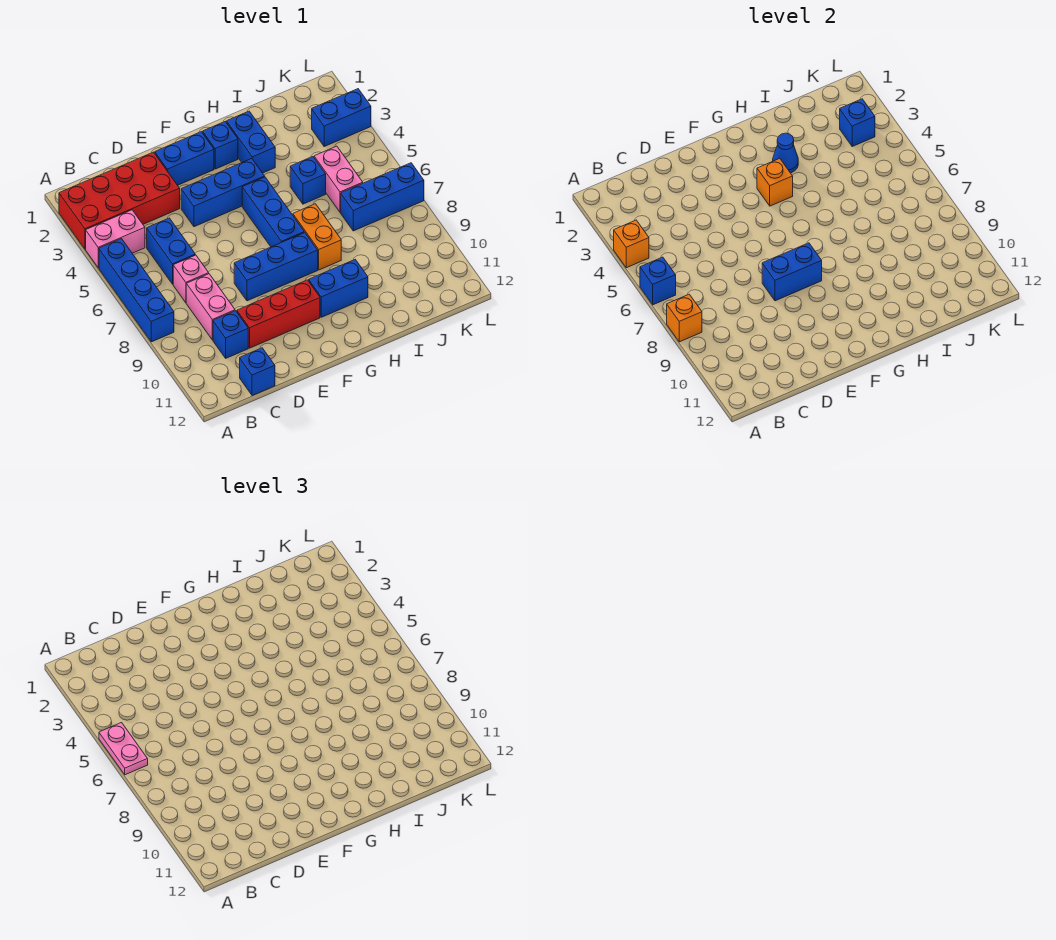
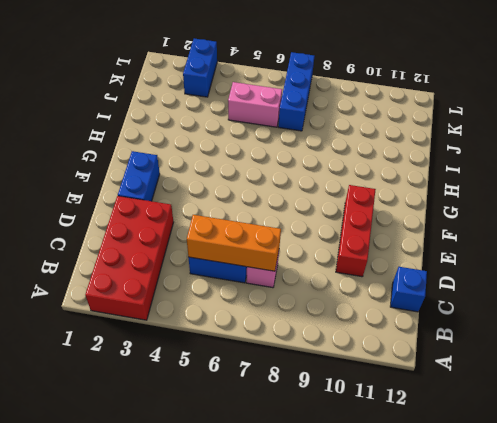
orange 1x3 brick [187,215,281,271] -> none
none -> pink 1x2 brick [86,210,145,268]
none -> blue 1x4 brick [99,239,174,342]
none -> pink 1x2 brick [186,274,235,340]

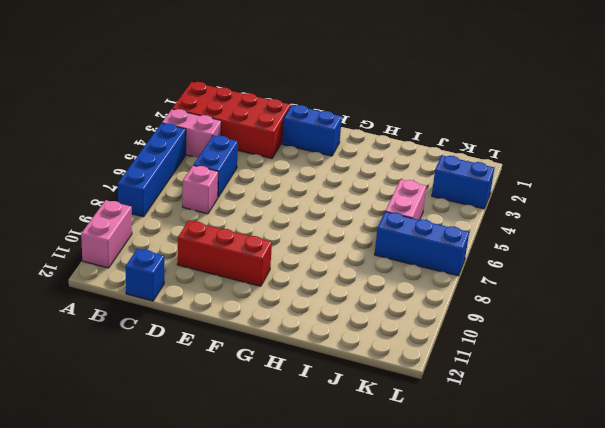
pink 1x2 brick [81,200,132,268] -> pink 1x2 brick moved to [186,274,235,340]
none -> blue 1x1 brick [213,311,248,358]
none -> blue 1x3 brick [181,159,265,227]
none -> blue 1x3 brick [234,233,318,301]

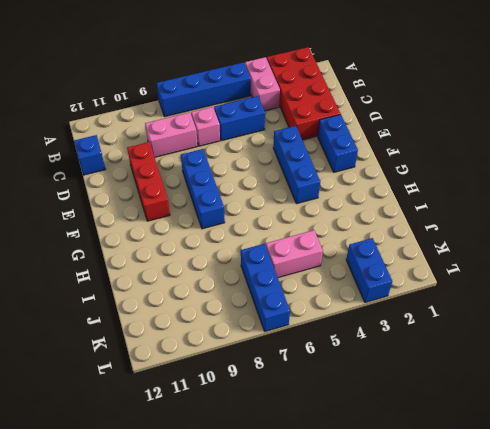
none -> blue 1x1 brick [213,311,248,358]
none -> blue 1x1 brick [203,122,238,169]
none -> blue 1x3 brick [242,177,304,247]

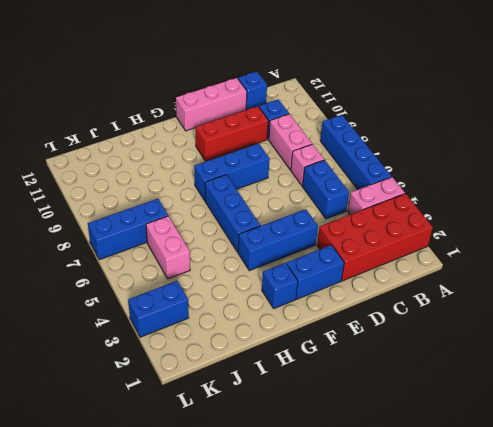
pink 1x3 brick [176,78,247,131] -> none
none -> blue 1x2 brick [309,260,368,317]
none -> blue 1x2 brick [227,111,275,173]
none -> orange 1x2 brick [293,204,341,270]

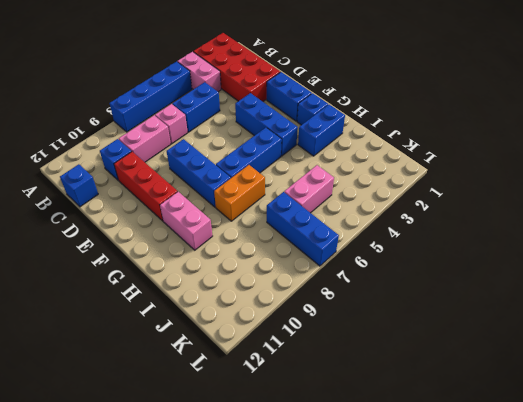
pink 1x2 brick [160,192,212,250] -> blue 1x2 brick [309,260,368,317]
none -> blue 1x1 brick [290,157,326,204]
none -> blue 1x2 brick [312,89,371,146]
none -> orange 1x1 brick [614,220,649,268]

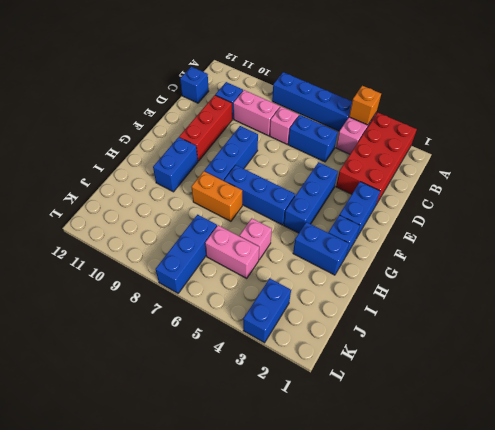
pink 1x1 brick [240,219,272,260] -> blue 1x1 brick [290,157,326,204]
none -> blue 1x1 brick [640,257,676,305]
none -> orange 1x1 brick [667,294,702,342]
none -> blue 1x2 brick [762,243,822,301]

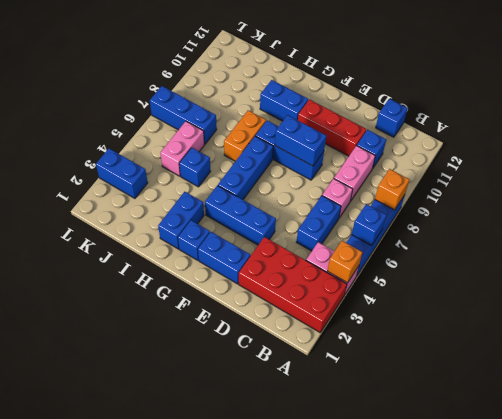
none -> orange 1x1 brick [757,159,793,206]
none -> blue 1x1 cone [773,133,798,173]
none -> blue 1x1 brick [840,99,875,146]

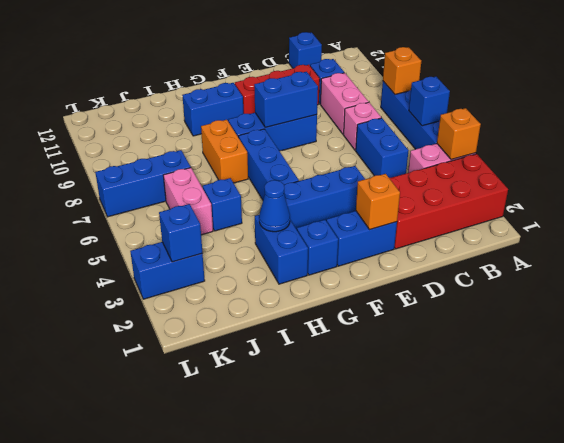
orange 1x1 brick [356,174,400,230] -> orange 1x1 brick moved to [757,159,793,206]
none -> pink 1x2 plate [99,723,148,775]

